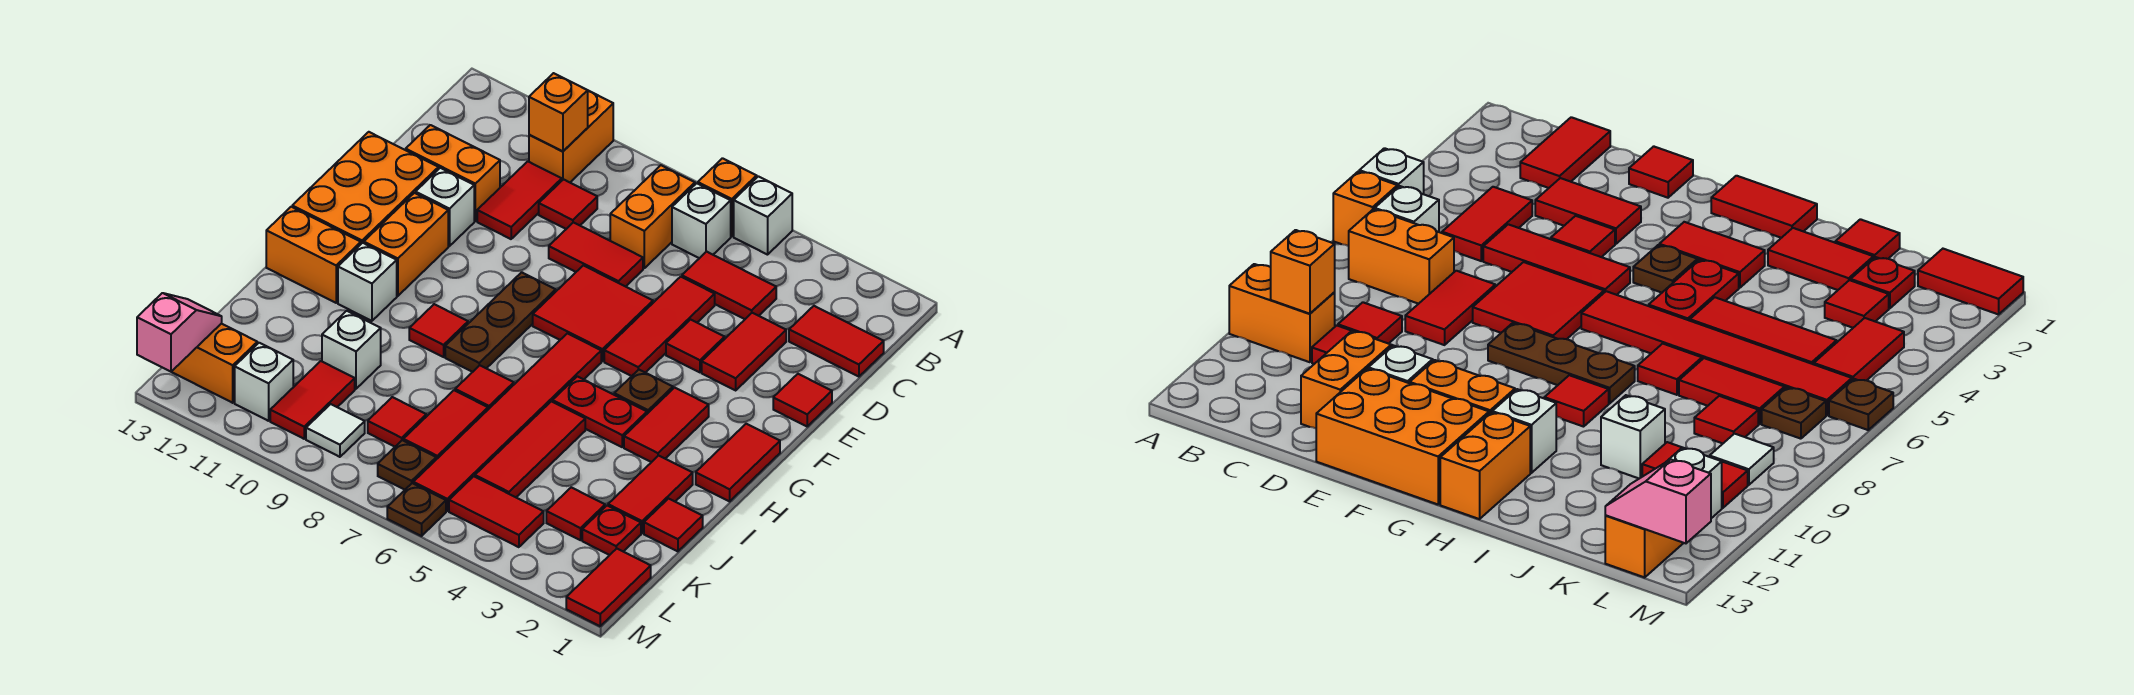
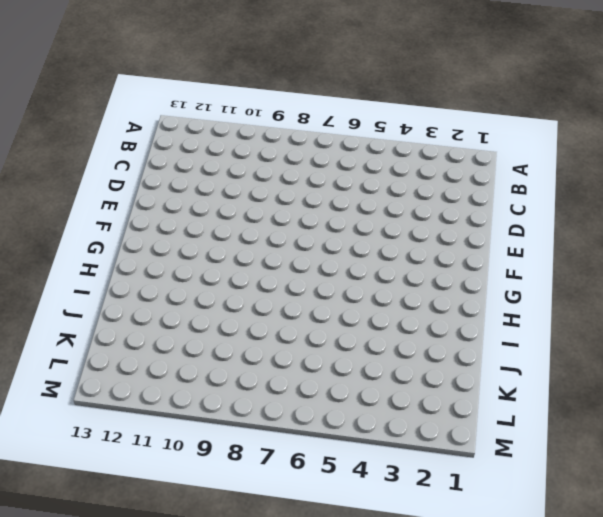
none -> white 1x1 brick [734,176,792,255]
none -> orange 1x1 brick [698,158,757,237]
none -> orange 1x2 brick [529,91,613,182]
none -> white 1x1 brick [672,183,731,258]

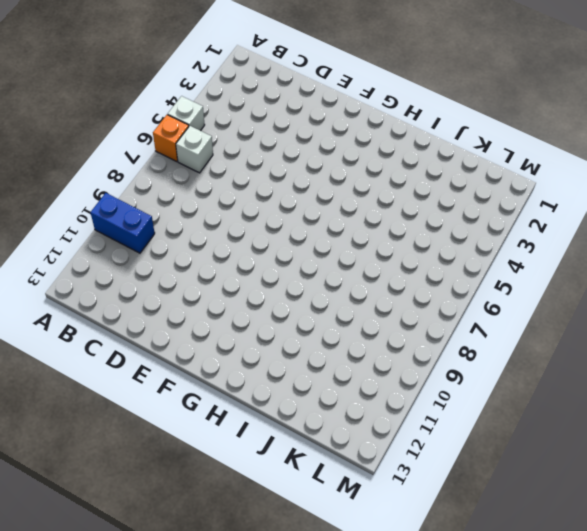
blue 1x2 brick [90,193,155,253] -> orange 1x2 brick [529,91,613,182]
none -> orange 1x2 brick [610,165,695,268]
none -> red 1x2 tile [789,306,884,377]
none -> red 1x2 tile [682,252,776,319]
none -> red 1x1 tile [539,179,597,229]

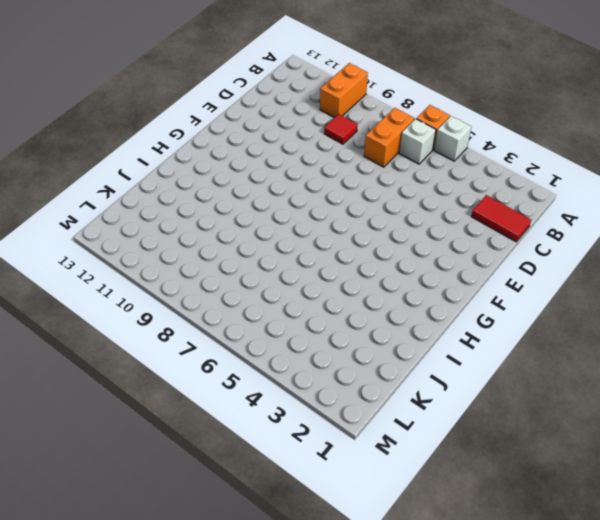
none -> red 1x2 tile [682,252,776,319]
none -> red 1x2 tile [477,161,562,239]
none -> red 1x2 tile [702,313,786,390]
none -> red 1x3 tile [604,277,715,376]

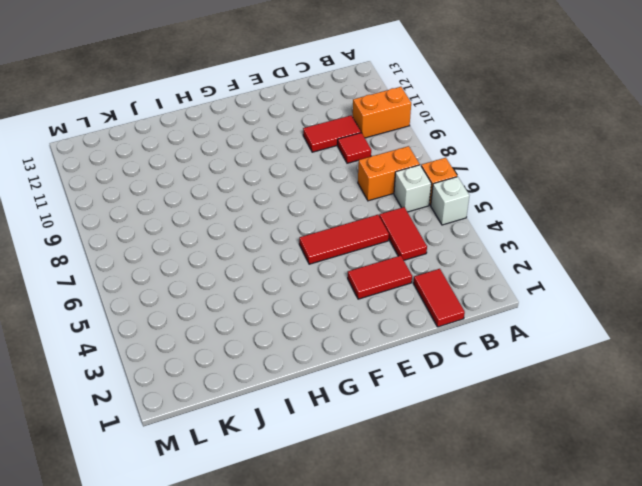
none -> red 1x2 tile [549,222,643,287]
none -> orange 1x2 brick [406,125,500,221]
none -> red 1x1 tile [773,374,832,426]
none -> red 1x1 tile [666,320,725,372]

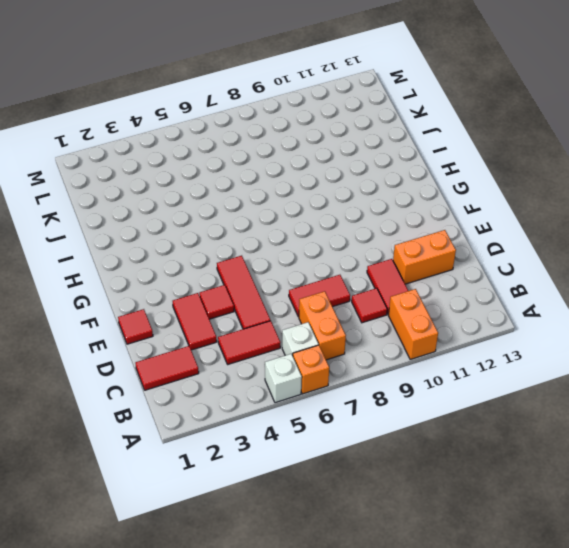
none -> red 2x2 tile [533,265,653,361]
none -> white 1x1 brick [416,168,474,246]
none -> orange 2x3 brick [292,132,438,244]
none -> brown 1x3 plate [445,272,556,372]

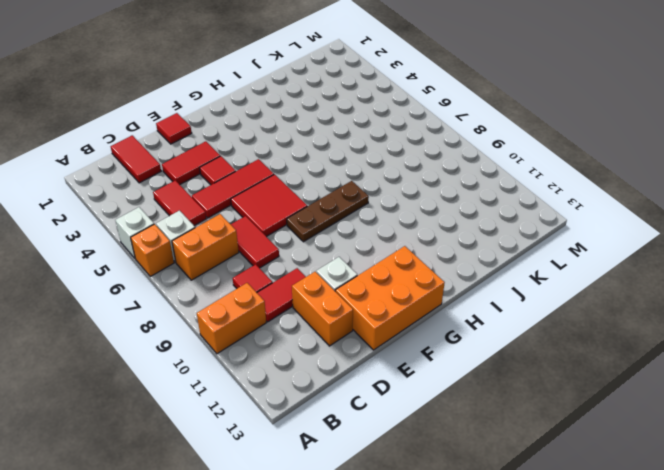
none -> orange 1x2 brick [364,193,448,296]
none -> red 1x2 tile [696,424,780,501]
none -> red 1x2 tile [624,388,709,462]
none -> brown 1x1 plate [614,370,673,414]

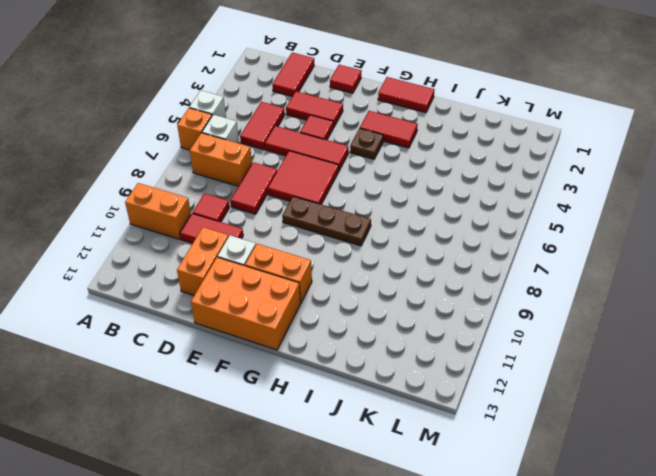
none -> red 1x6 tile [413,333,601,511]
none -> red 1x2 plate [553,376,647,447]
none -> red 1x1 tile [409,304,468,357]
none -> white 1x1 brick [338,243,397,321]

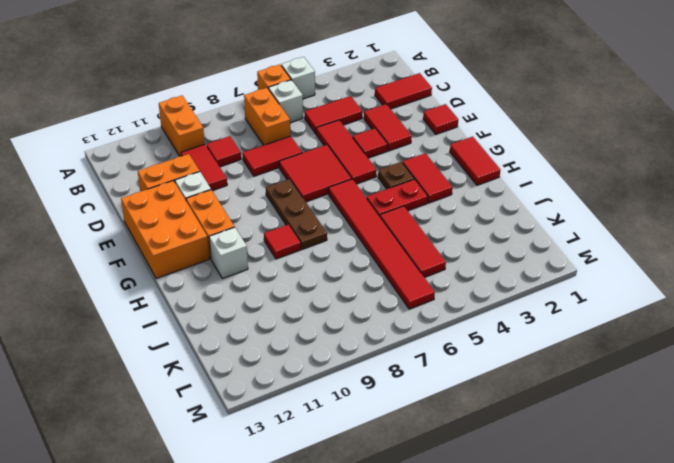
none -> orange 1x2 brick [266,207,361,303]
none -> red 1x2 tile [608,456,693,533]
none -> red 1x1 tile [455,365,514,409]
none -> red 1x1 tile [644,499,703,551]

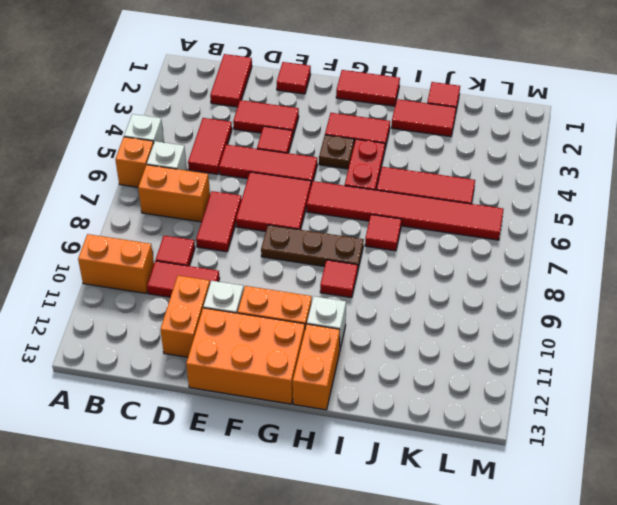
none -> red 1x2 tile [403,390,488,459]
none -> white 1x1 brick [322,311,381,389]
none -> red 1x1 plate [582,506,641,555]
none -> red 1x1 tile [546,487,605,540]

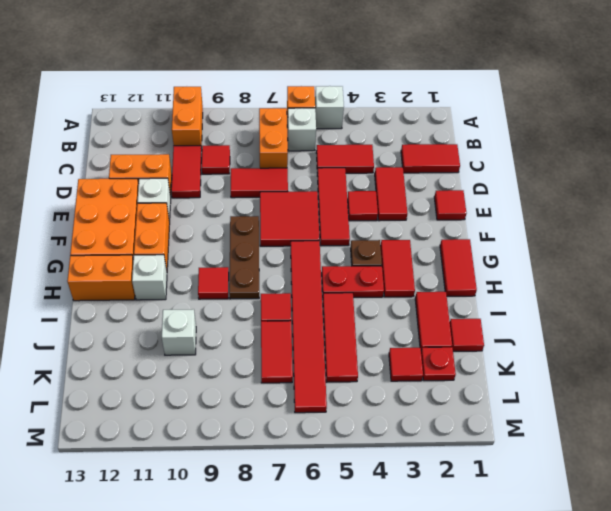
none -> red 1x1 tile [368,397,426,447]
none -> red 1x2 tile [270,361,355,439]
none -> red 1x2 tile [566,549,651,626]
none -> red 1x2 tile [449,476,544,547]

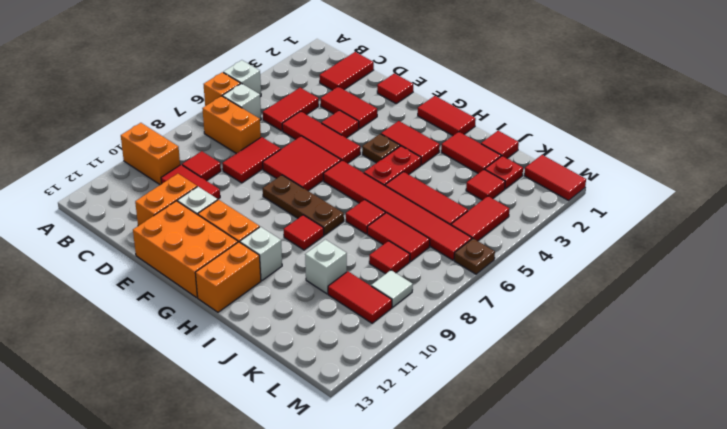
none -> brown 1x1 plate [378,440,436,490]
none -> white 1x1 brick [235,343,293,421]
none -> orange 1x2 brick [172,324,257,403]
none -> orange 1x1 brick [529,73,588,151]

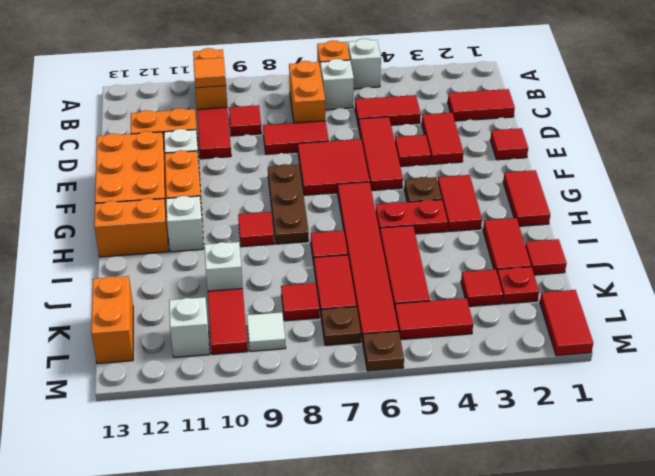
orange 1x1 tile [194,58,226,88] -> orange 1x1 brick [529,73,588,151]
orange 1x2 brick [91,276,133,363] -> orange 1x2 brick turned to [172,324,257,403]
none -> pink 1x2 slope [137,293,222,372]

